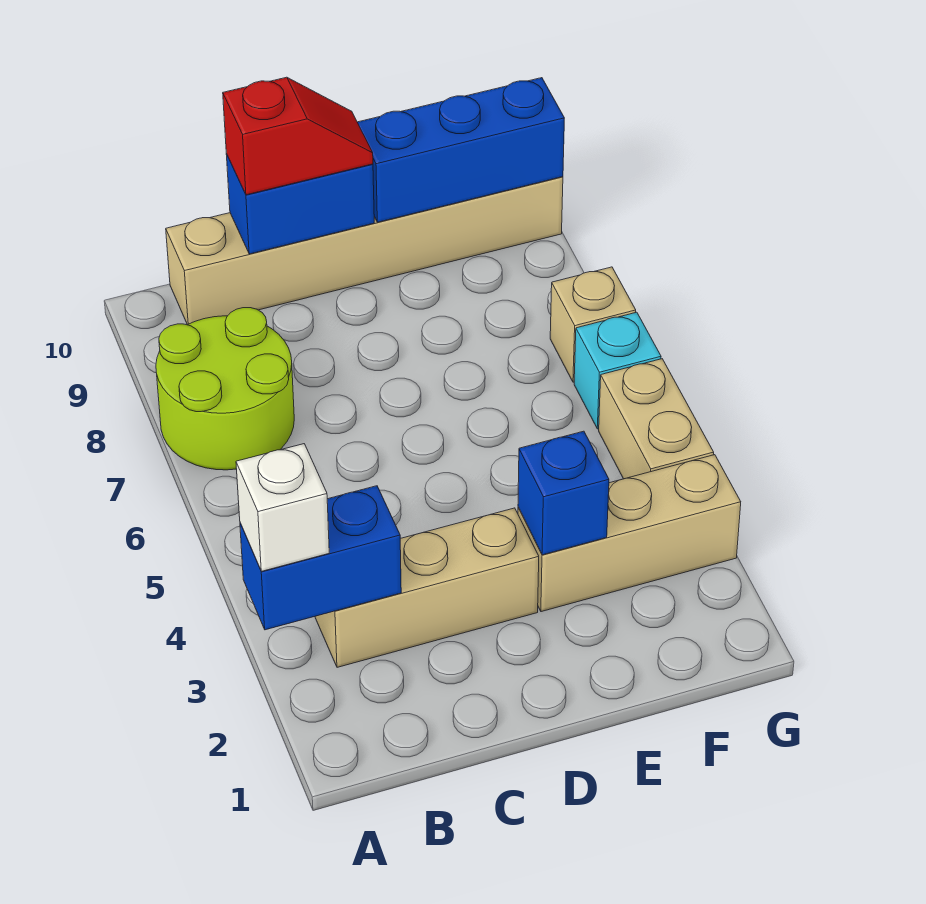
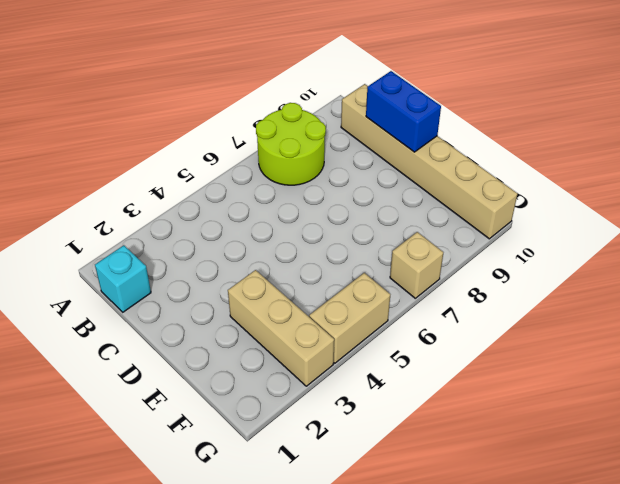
cyan 1x1 brick [95,245,151,312] -> cyan 1x1 brick moved to [574,312,661,429]
none -> tan 1x3 brick [315,508,539,667]
none -> blue 1x2 brick [240,486,401,630]
none -> blue 1x1 brick [518,431,609,555]

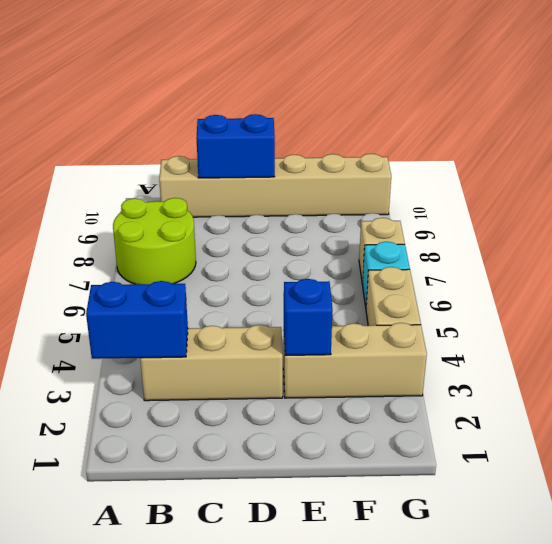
none -> blue 1x3 brick [357,78,564,222]
none -> white 1x1 brick [236,444,329,571]
none -> red 1x2 slope [223,77,373,195]

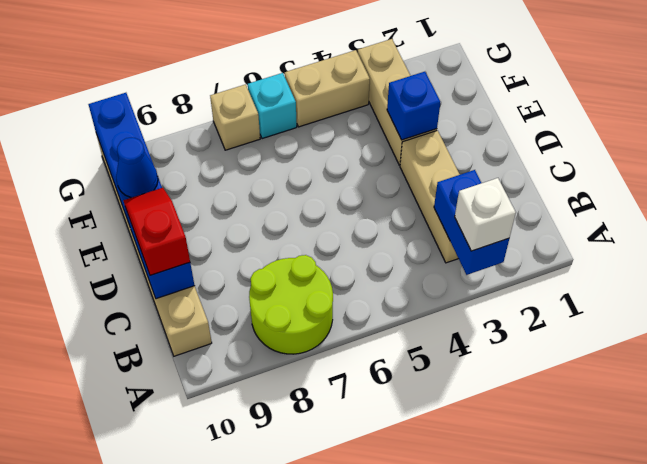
blue 1x1 cone [116,138,158,198] -> none

